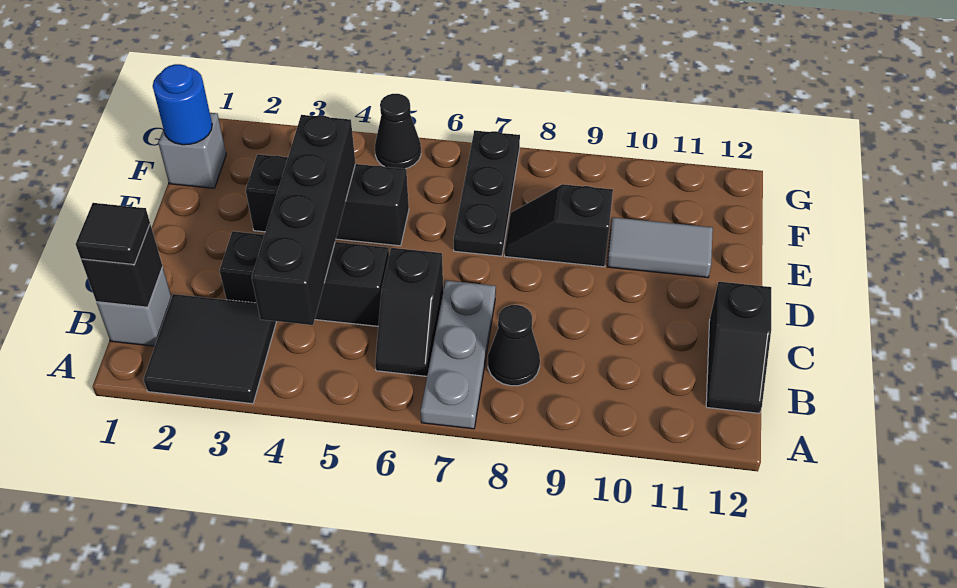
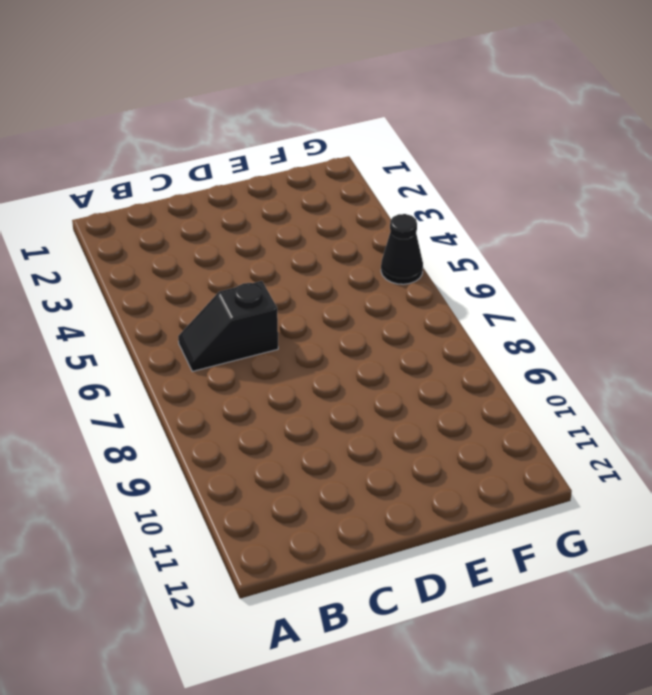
none -> black 2x2 tile [144,294,277,404]
none -> grey 1x3 plate [421,281,496,429]
none -> grey 1x1 brick [96,267,172,346]

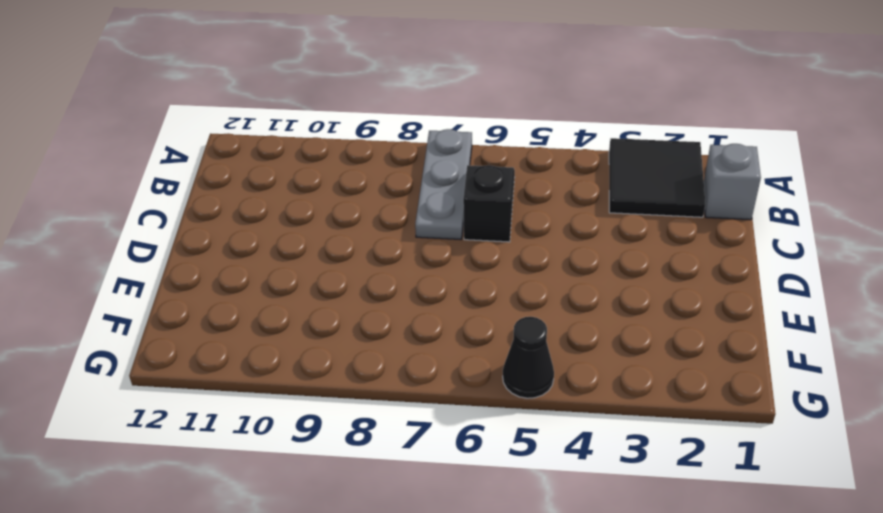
none -> black 1x1 cone [488,305,540,386]
none -> black 1x2 slope [706,282,771,413]
none -> black 1x3 brick [220,231,389,326]

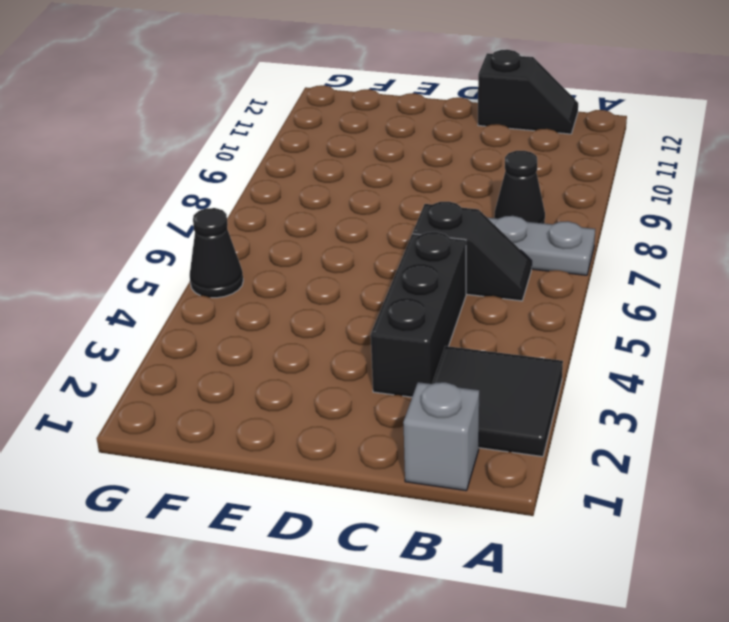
none -> black 1x3 brick [246,154,409,246]
none -> black 1x3 plate [454,130,520,256]
none -> black 1x2 slope [505,184,613,267]

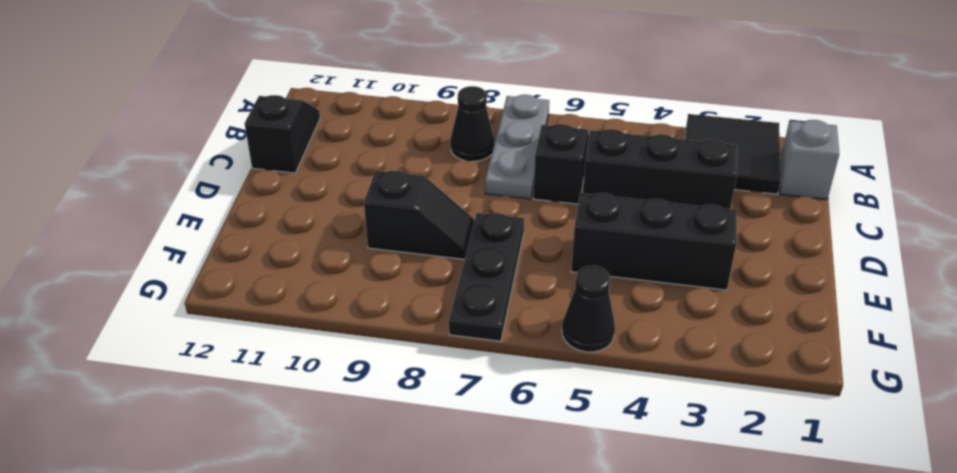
none -> grey 1x2 tile [607,217,713,278]
none -> grey 1x1 brick [158,113,226,188]
none -> black 1x1 brick [81,224,163,307]

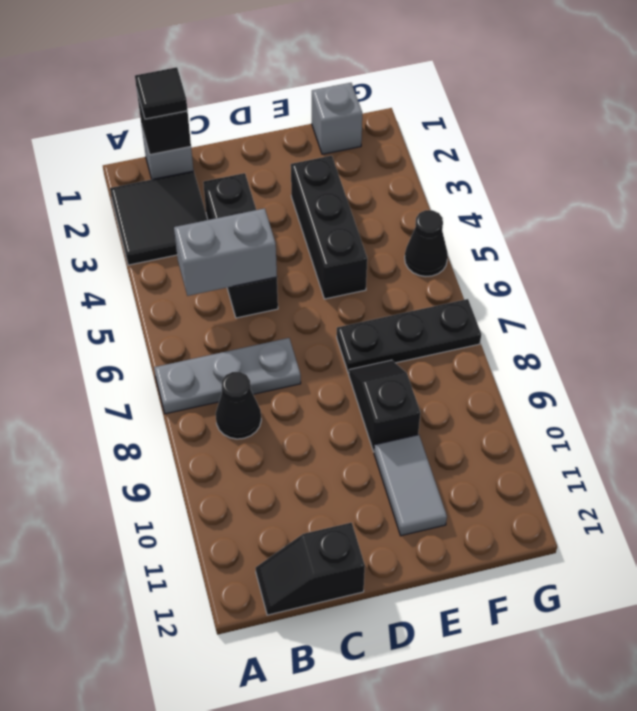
grey 1x2 brick [174,208,277,296] -> none
none -> black 1x2 slope [375,248,443,376]
none -> black 1x4 brick [252,115,355,325]
none -> blue 1x1 round brick [153,64,212,145]

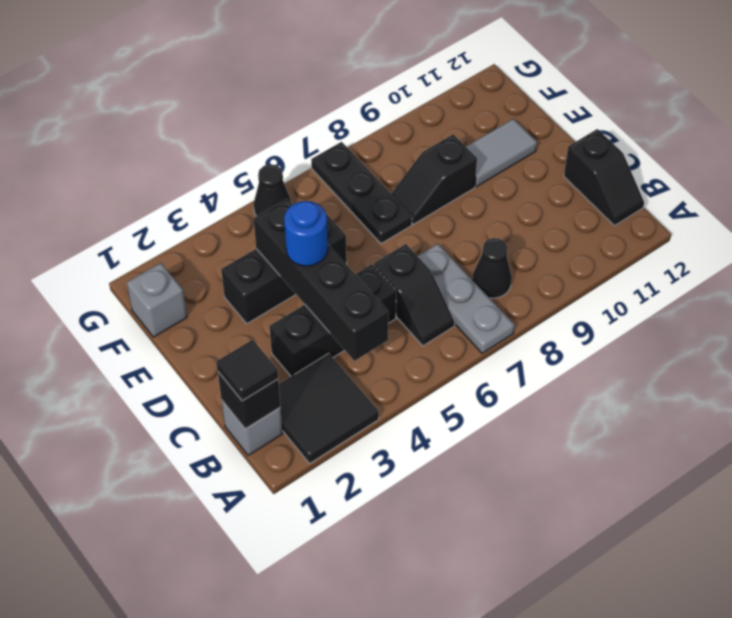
blue 1x1 round brick [284,201,328,266] -> blue 1x1 round brick moved to [153,64,212,145]

